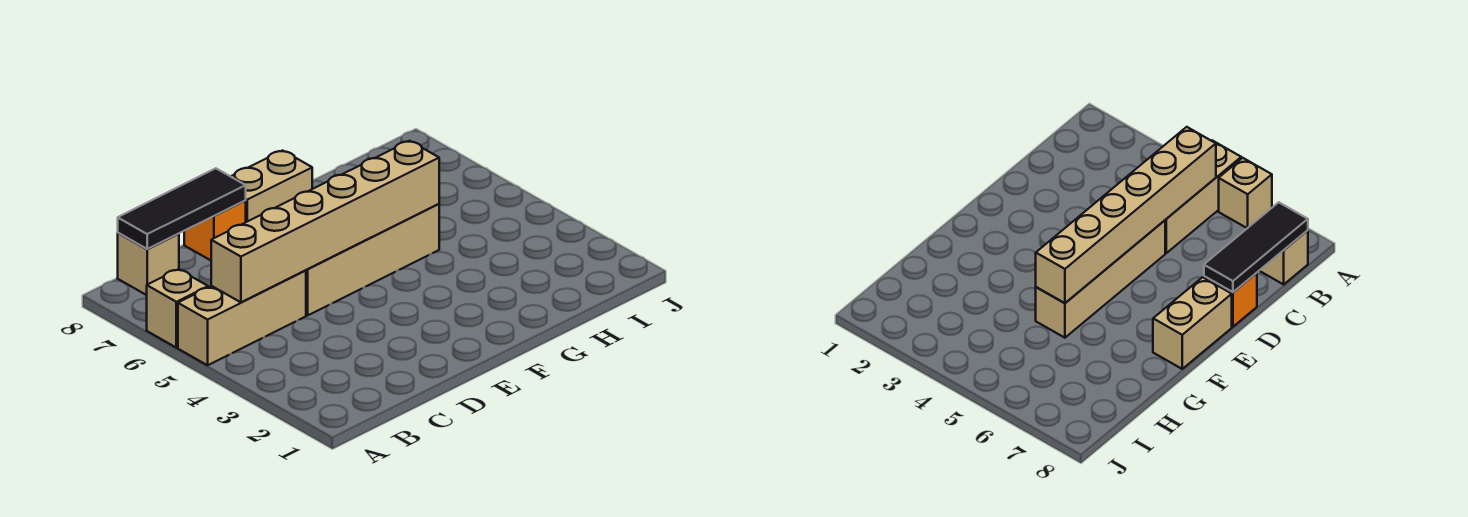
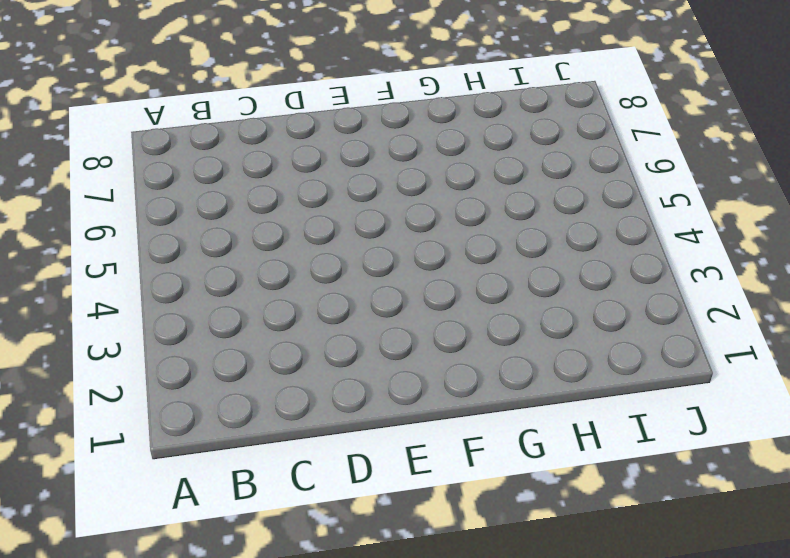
none -> tan 1x3 brick [178,270,306,365]
none -> tan 1x1 brick [147,269,208,348]

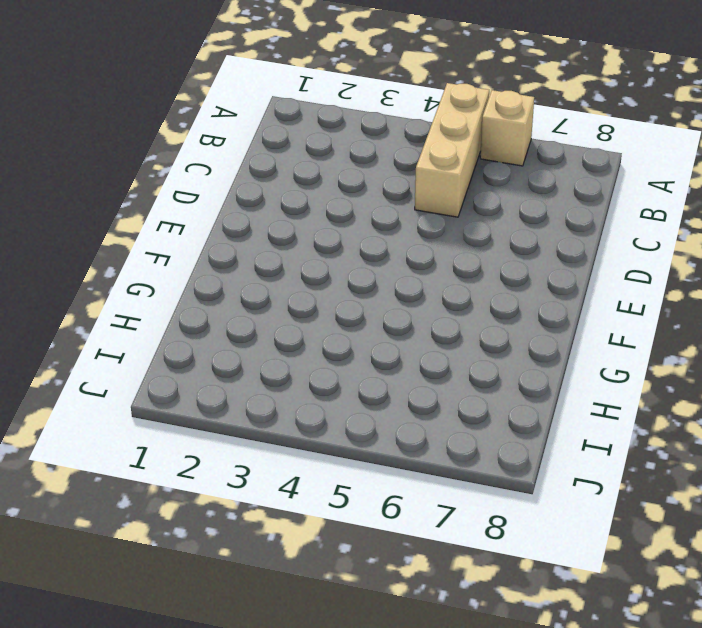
none -> tan 1x1 brick [118,233,179,295]
none -> tan 1x4 brick [306,204,439,315]

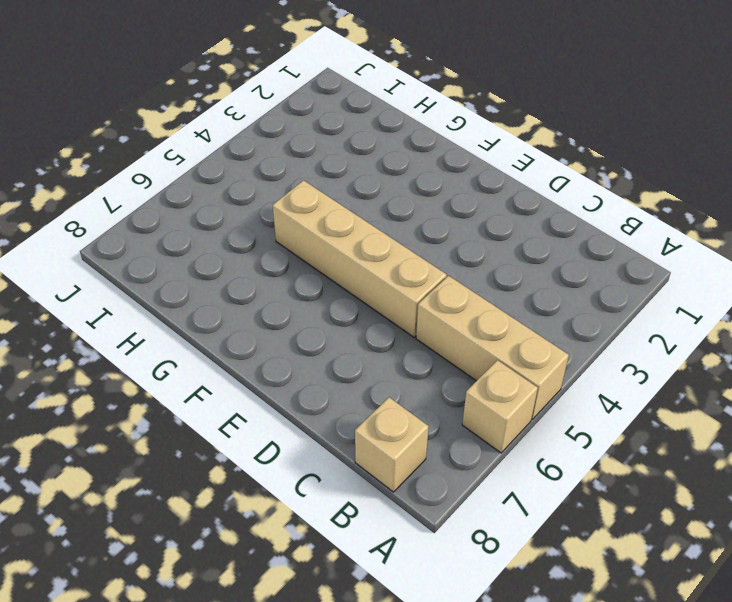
none -> orange 1x1 brick [184,201,246,260]
none -> tan 1x2 brick [231,151,312,222]

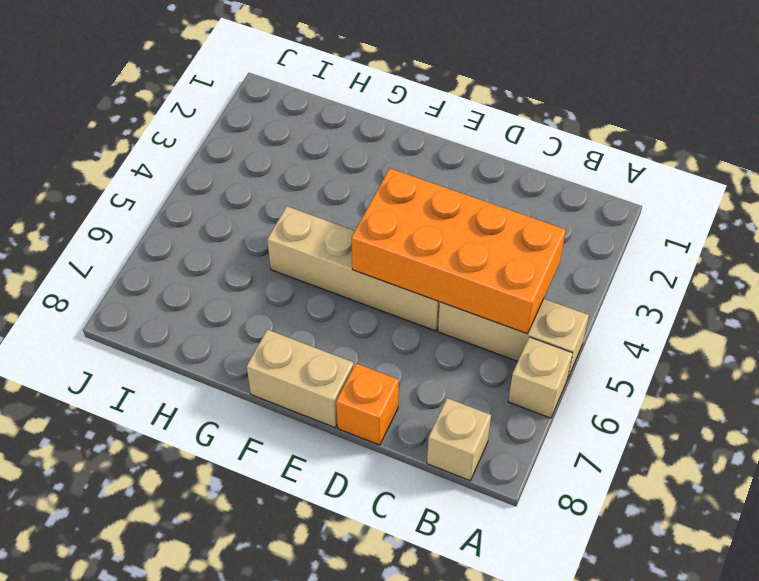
orange 2x4 brick [351,168,566,334] -> tan 1x6 brick [211,141,439,302]
none -> black 1x3 tile [118,168,246,249]

